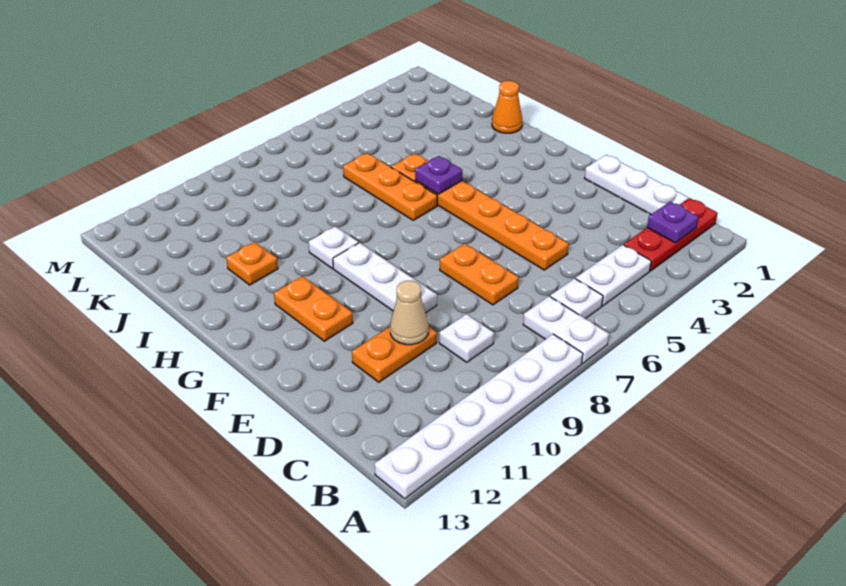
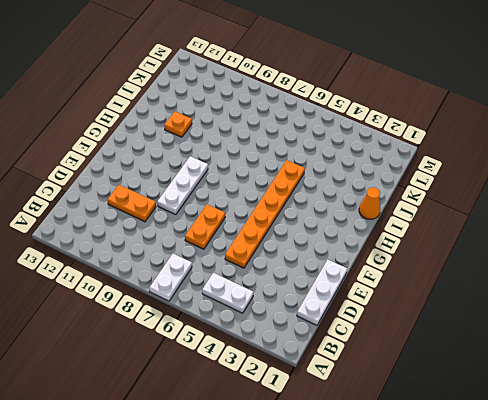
none -> white 1x6 plate [375,334,583,499]
none -> red 1x3 plate [624,198,718,271]
none -> white 1x1 plate [550,278,603,319]

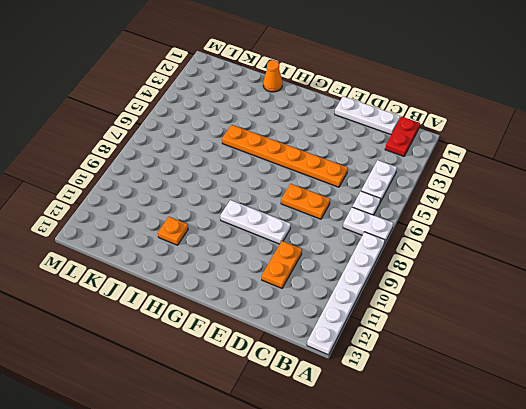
red 1x2 plate [385,116,420,156] -> red 1x3 plate [624,198,718,271]
none -> white 1x1 plate [439,314,494,362]
none -> orange 1x2 plate [274,276,353,341]
none -> orange 1x3 plate [343,153,437,220]

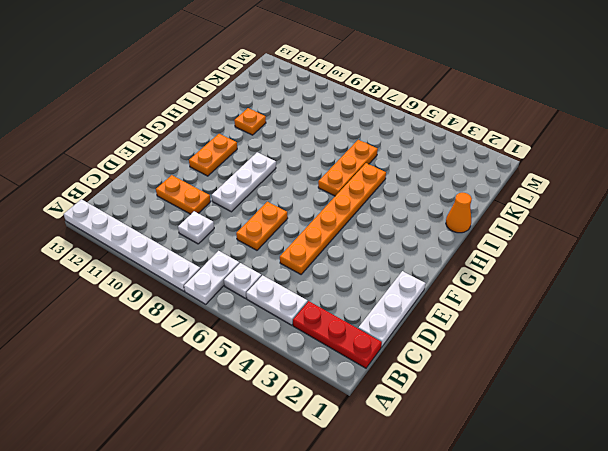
none -> white 1x1 plate [309,226,358,268]
none -> purple 1x1 plate [647,202,698,243]
none -> tan 1x1 cone [390,281,429,345]

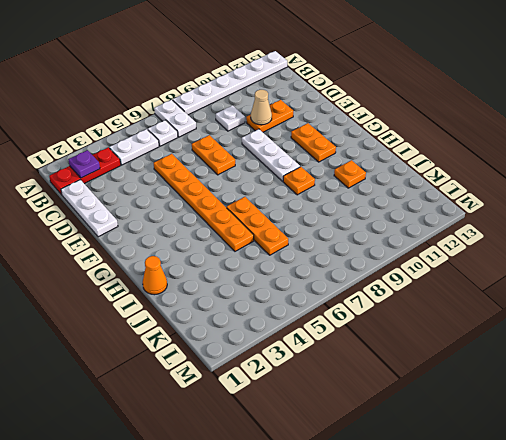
orange 1x1 plate [283,167,315,195] -> white 1x1 plate [309,226,358,268]
none -> purple 1x1 plate [415,156,462,194]

